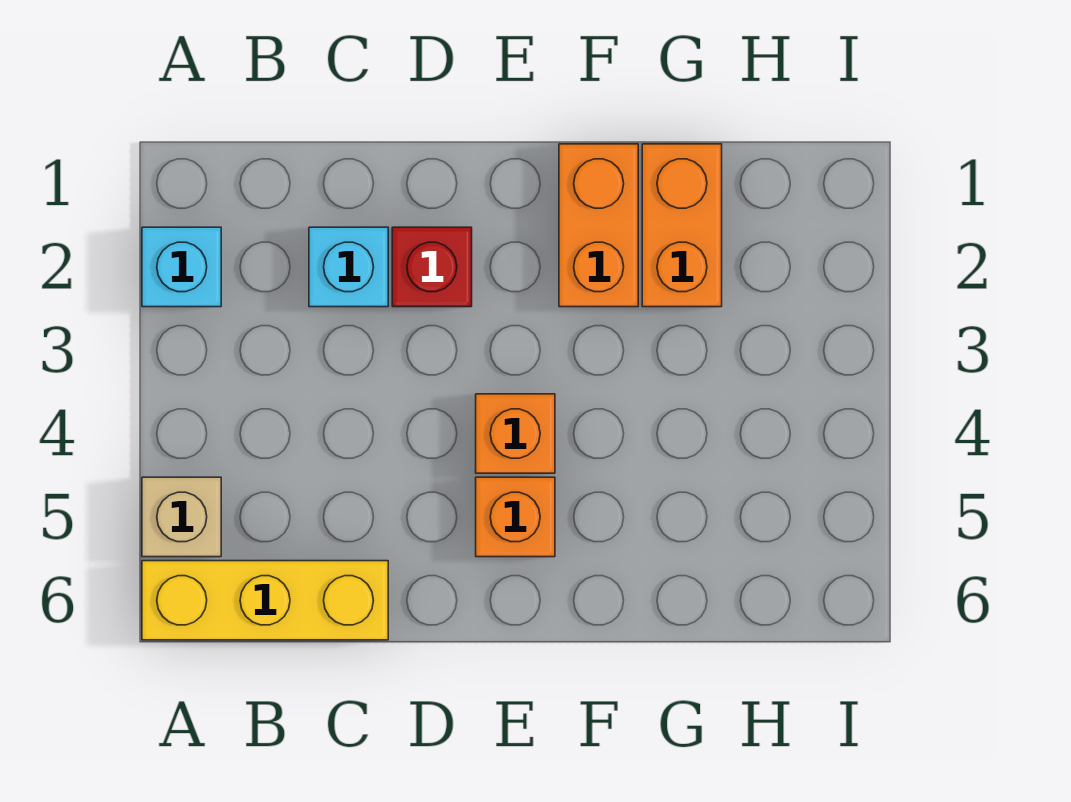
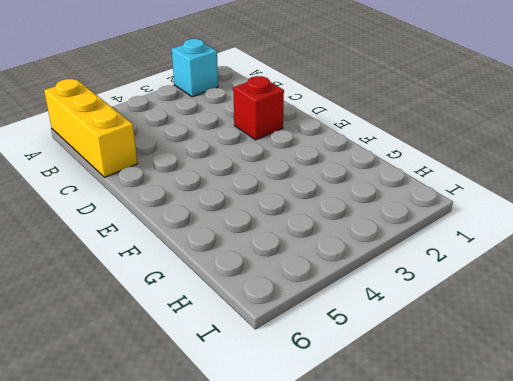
none -> tan 1x1 brick [142,477,221,557]
none -> cyan 1x1 brick [309,227,388,307]

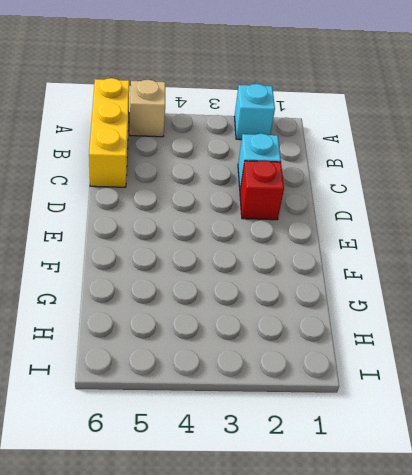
none -> orange 1x1 brick [476,394,555,473]
none -> orange 1x1 brick [476,477,555,557]

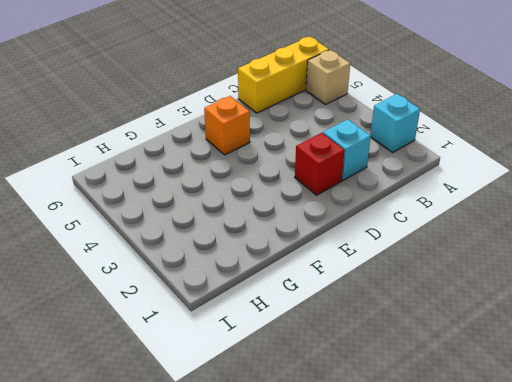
none -> orange 1x1 brick [476,394,555,473]
none -> orange 1x2 brick [559,144,638,307]

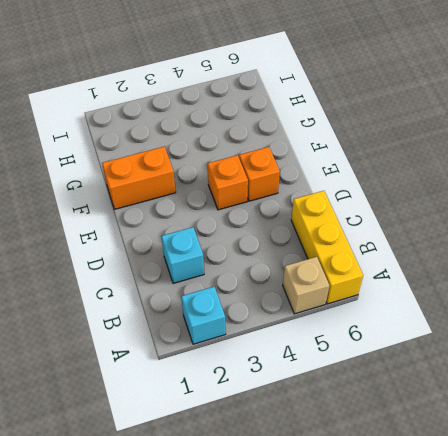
none -> red 1x1 brick [392,227,472,307]
none -> orange 1x2 brick [642,144,722,307]

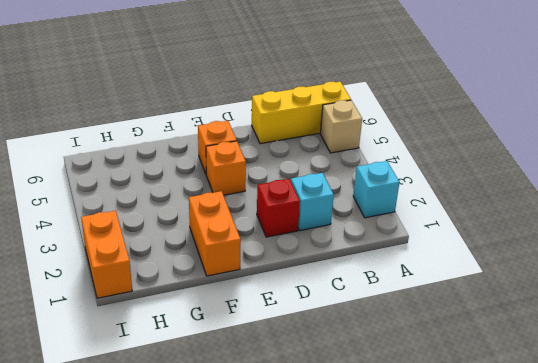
orange 1x2 brick [81,211,132,298] -> orange 1x2 brick moved to [642,144,722,307]

